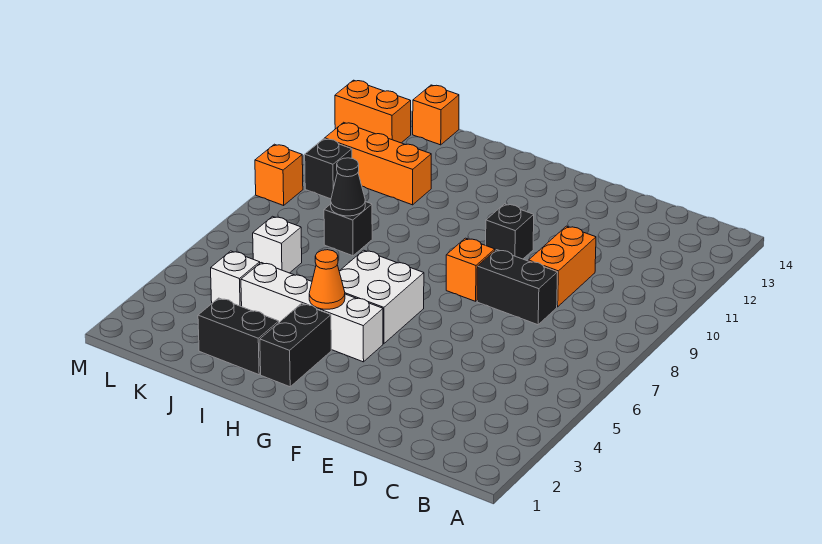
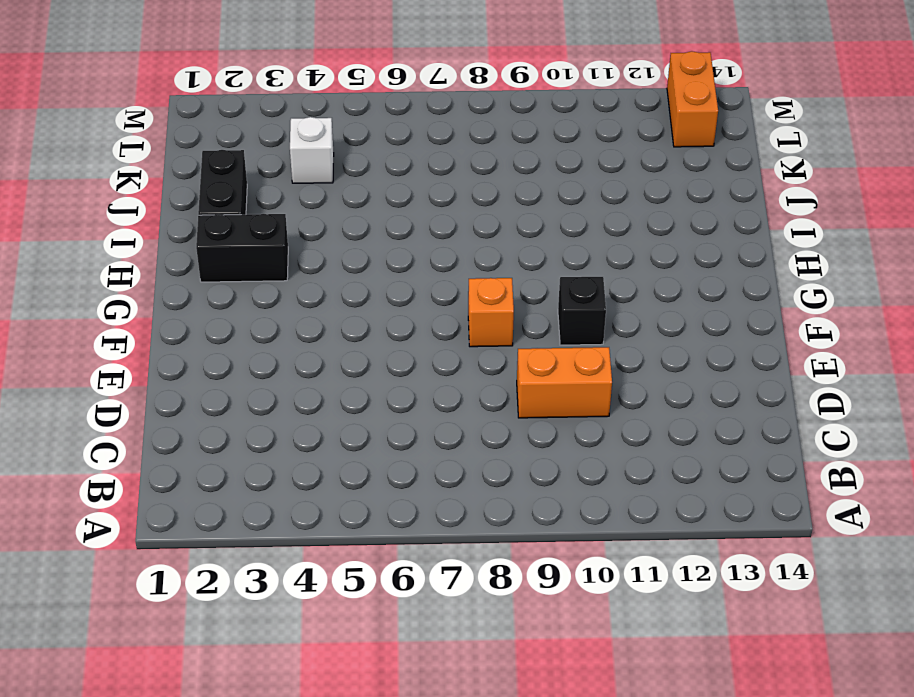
none -> black 1x2 brick [477,250,558,325]
none -> white 1x4 brick [241,263,383,362]
none -> white 2x2 brick [339,250,424,343]

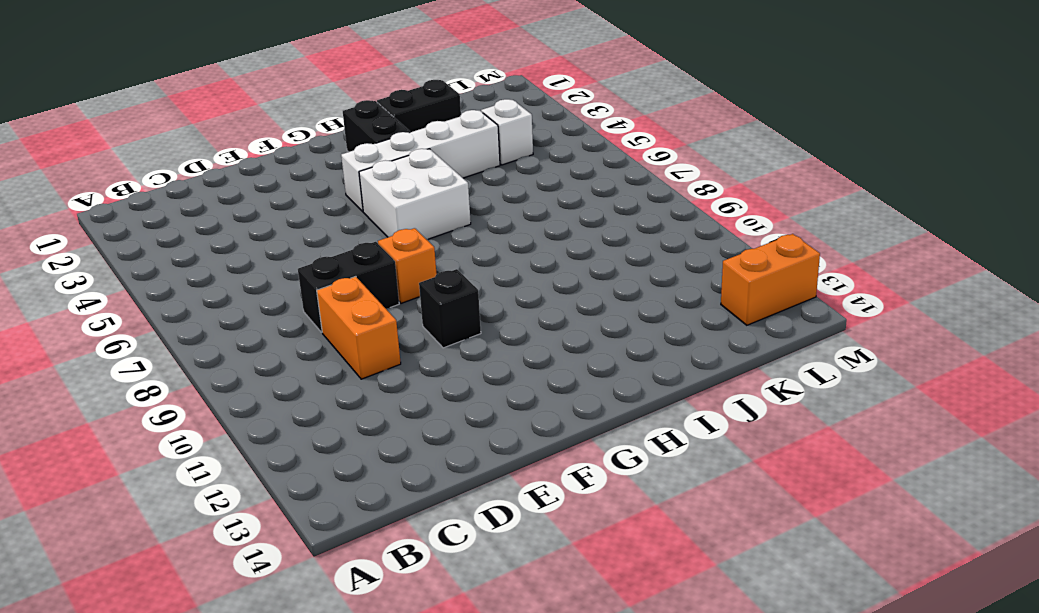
none -> black 1x1 brick [324,202,372,256]
none -> orange 1x3 brick [325,122,431,205]
none -> white 1x1 brick [253,216,302,273]

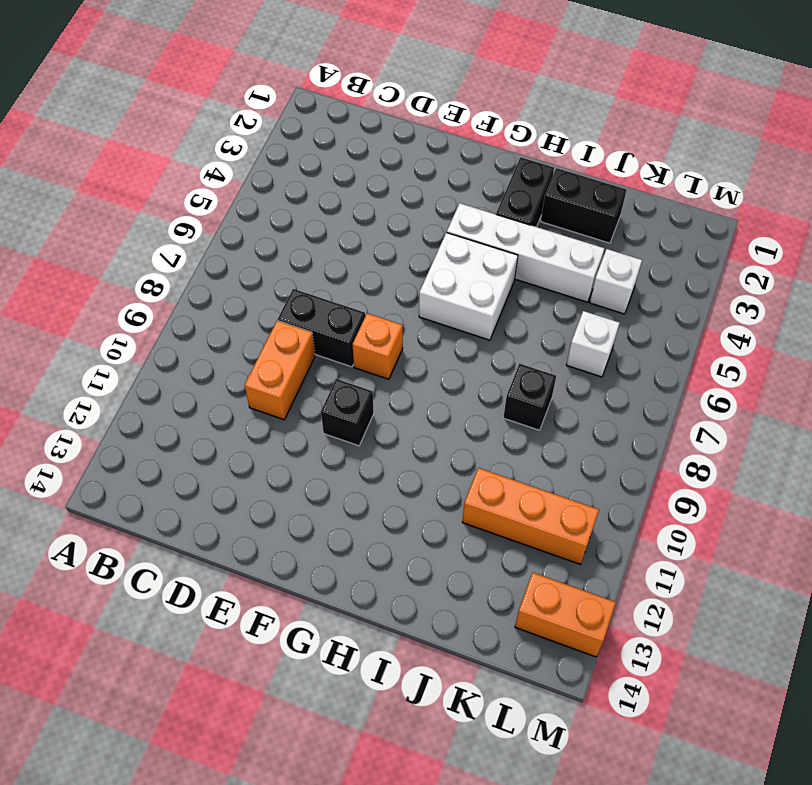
none -> orange 1x1 brick [413,85,459,145]
none -> black 1x1 brick [305,139,352,199]
none -> orange 1x1 brick [255,144,303,205]

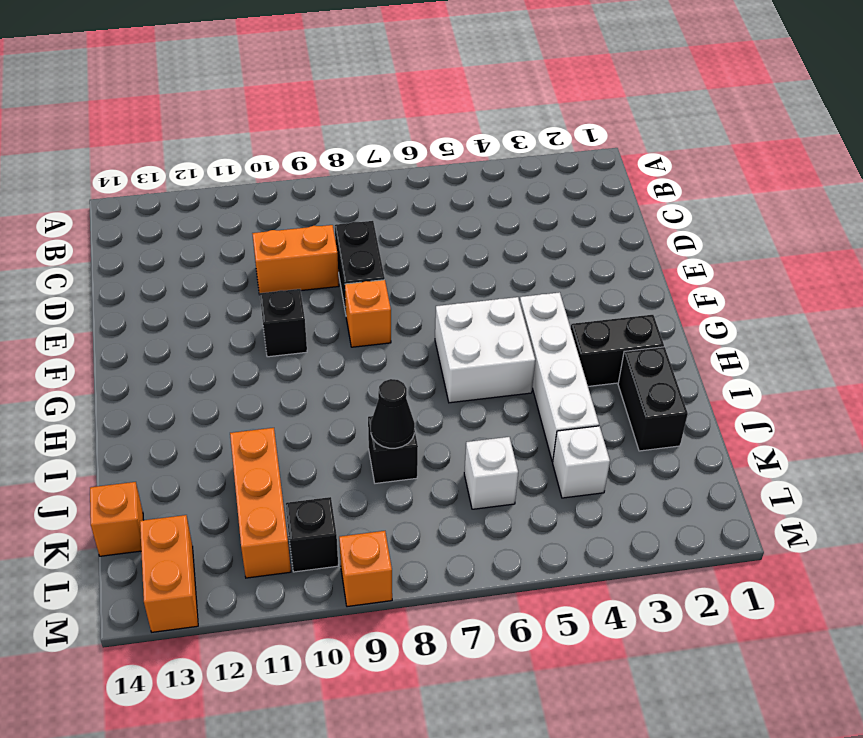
none -> orange 1x1 cone [309,250,345,309]

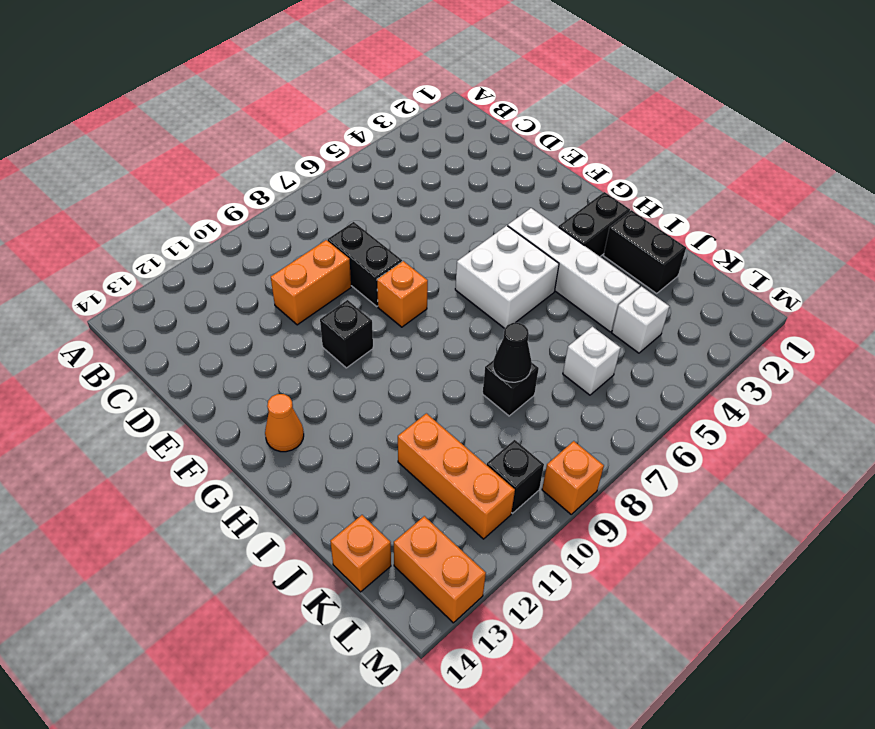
orange 1x1 cone [265,394,304,452] -> orange 1x1 cone moved to [309,250,345,309]

